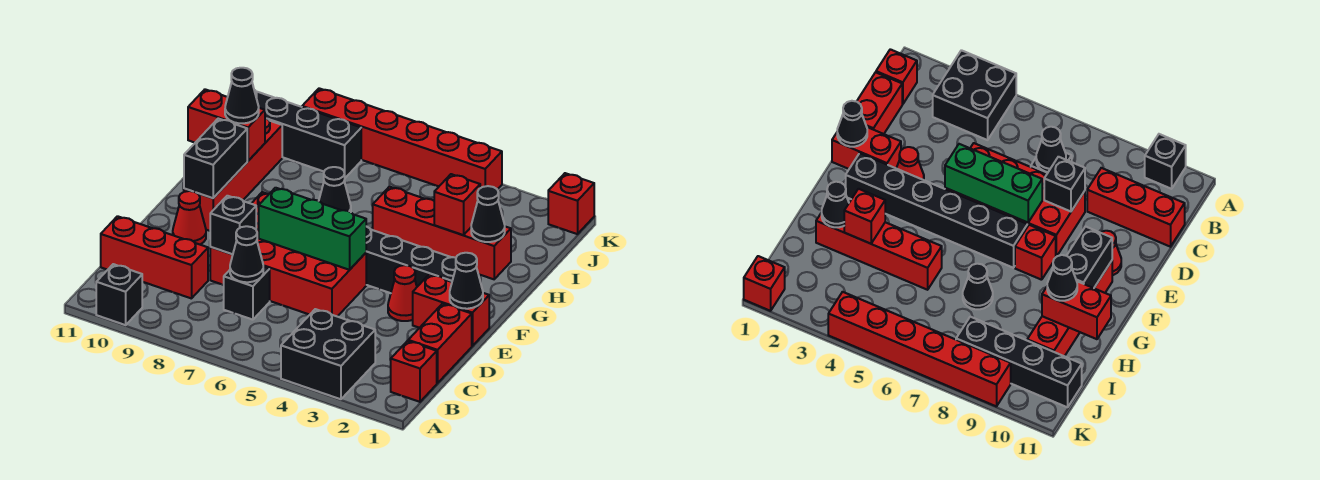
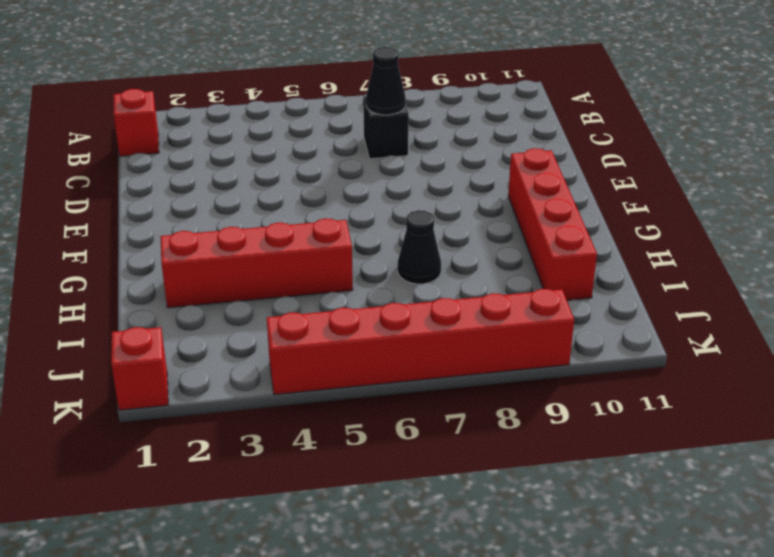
none -> black 2x2 brick [281,309,375,399]
none -> black 1x1 brick [96,264,142,325]
none -> red 1x2 brick [408,304,472,383]

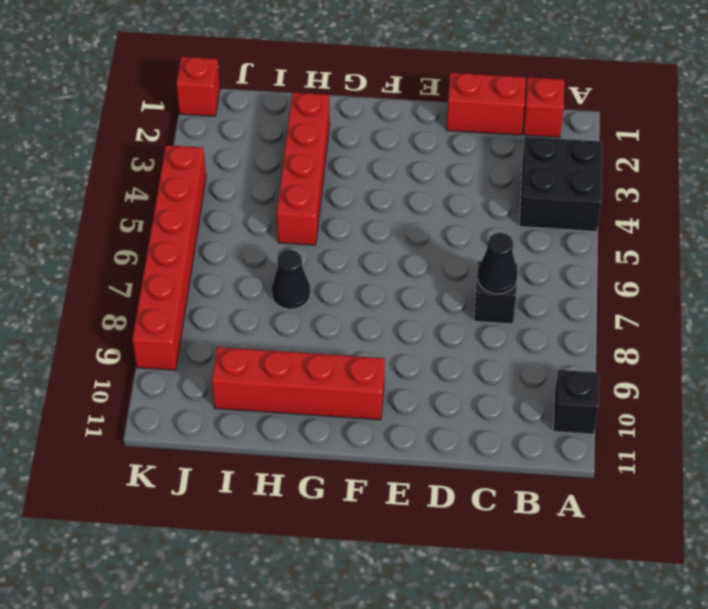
none -> red 1x3 brick [101,216,208,299]
none -> red 2x4 brick [210,213,366,317]
none -> red 1x2 brick [413,274,489,346]

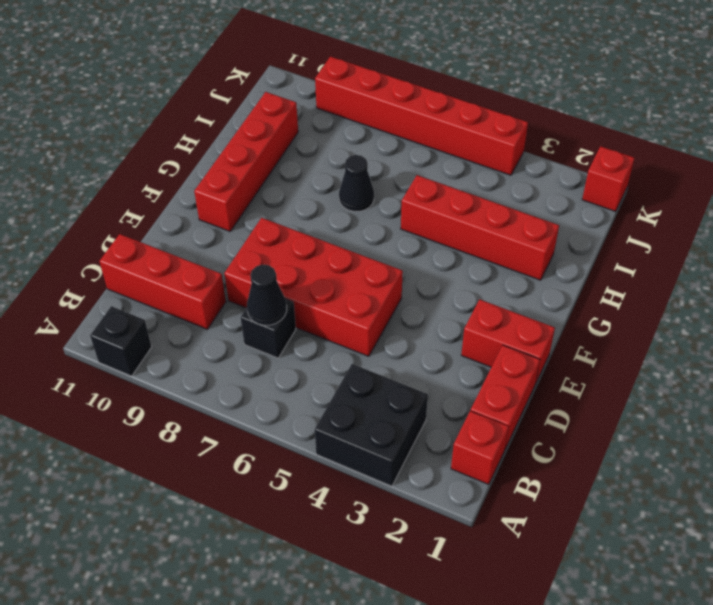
none -> red 1x1 cone [388,265,417,321]
none -> red 1x1 cone [173,191,206,245]
none -> black 1x6 brick [366,226,456,293]

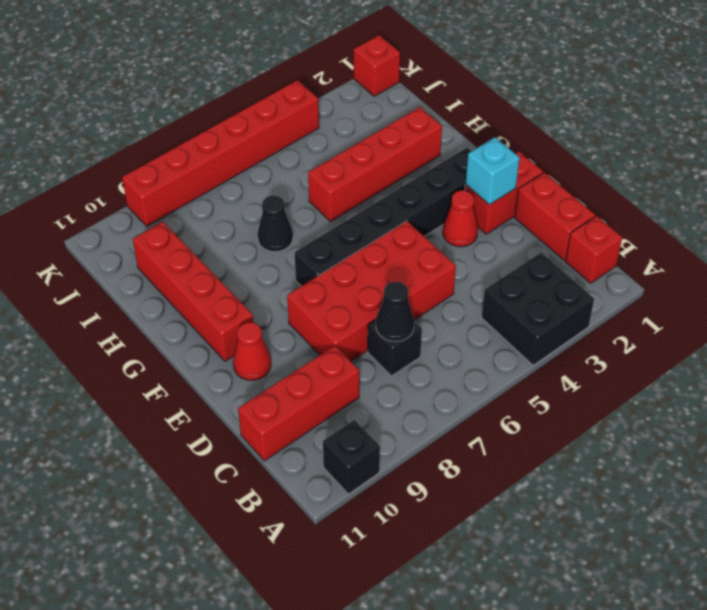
cyan 1x1 brick [465,137,520,205] -> none
none -> red 1x1 brick [1015,225,1056,280]
none -> black 1x4 brick [254,90,361,178]
none -> black 1x1 brick [210,196,256,254]

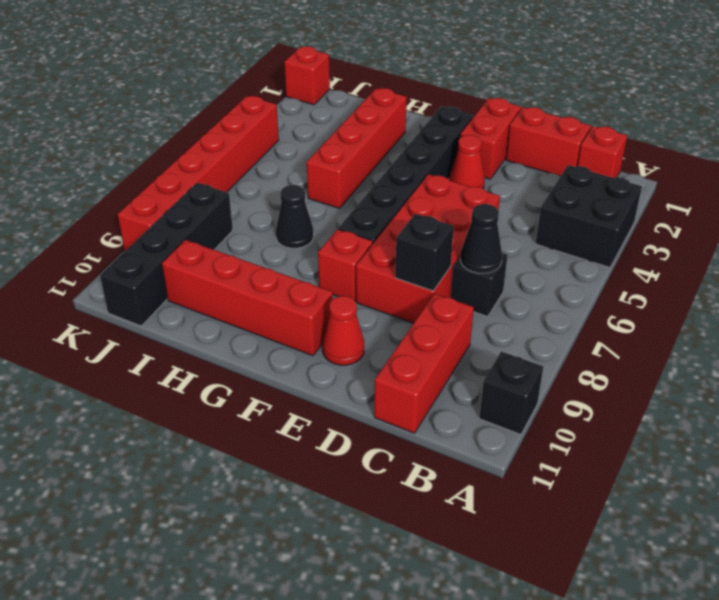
none -> black 1x1 cone [450,253,483,309]
none -> green 1x3 brick [259,188,366,270]
none -> black 1x2 brick [184,119,247,198]

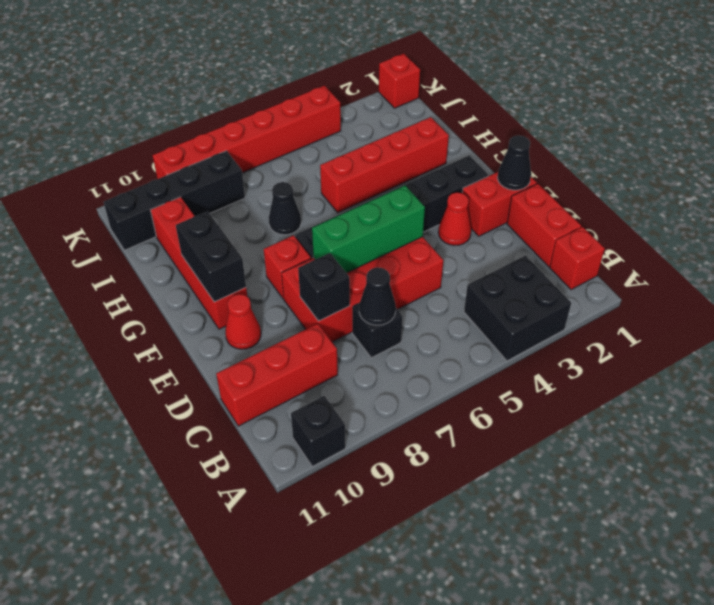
none -> black 1x1 cone [471,186,505,242]
none -> red 1x1 brick [434,174,480,235]
none -> red 1x2 brick [188,89,265,161]

